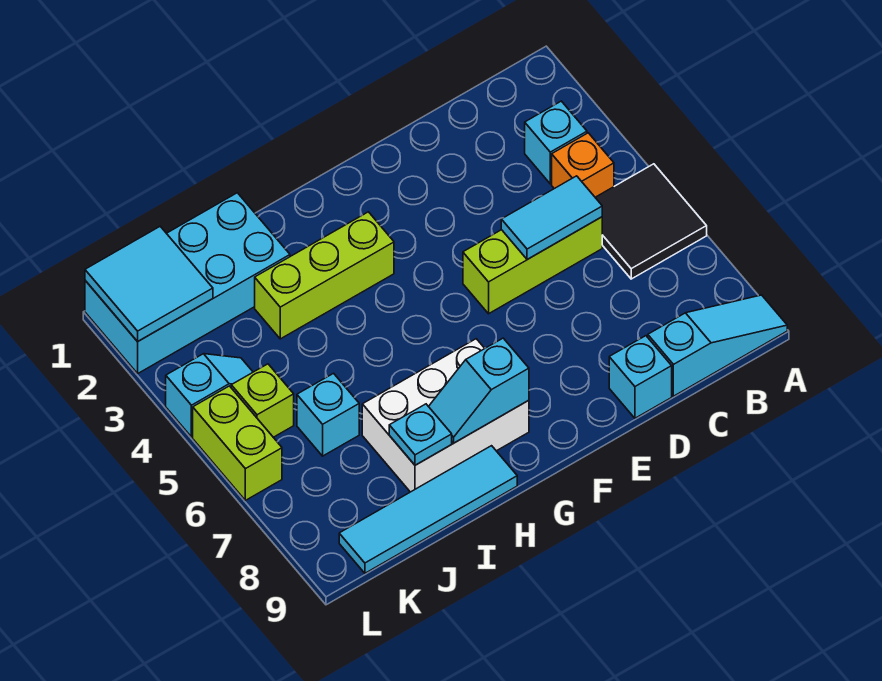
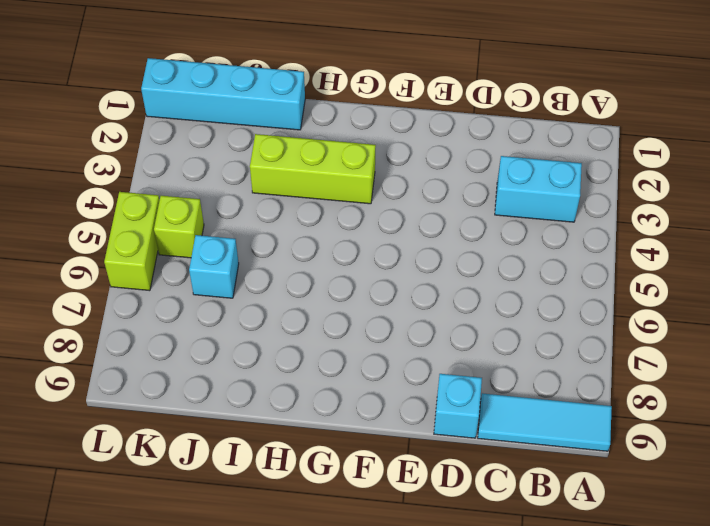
cyan 1x3 tile [478,393,612,451] -> cyan 1x3 slope [648,295,787,396]
cyan 1x2 brick [495,156,582,222] -> cyan 1x1 brick [525,101,587,184]
cyan 1x4 brick [141,58,305,130] -> cyan 2x4 brick [85,193,290,373]
none -> black 2x2 tile [595,164,707,279]
none -> orange 1x1 brick [552,133,614,197]
none -> lime 1x3 brick [463,217,602,314]

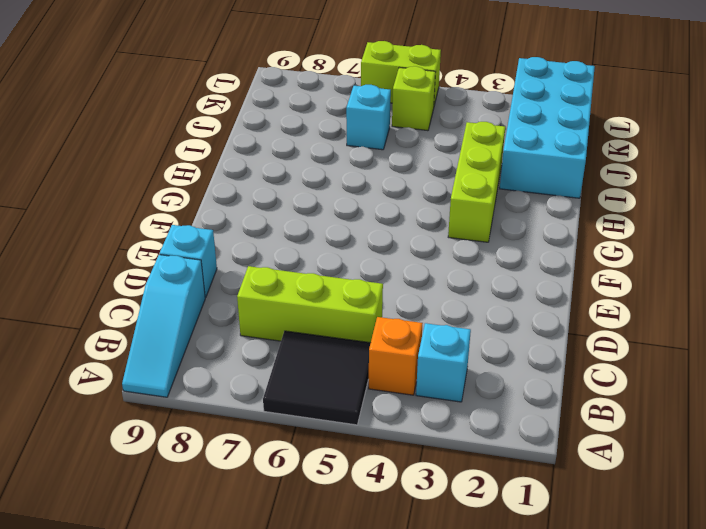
lime 1x3 brick [237,266,383,343] -> lime 1x3 brick turned to [463,217,602,314]
none -> white 2x3 brick [362,339,529,492]
none -> cyan 1x4 tile [339,446,517,573]
none -> cyan 1x2 slope [166,354,253,437]

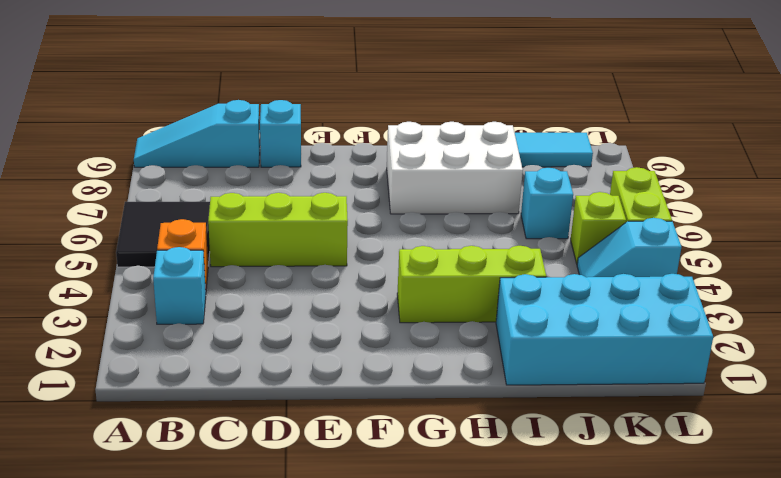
none -> cyan 1x2 tile [501,176,602,260]
none -> cyan 1x2 slope [429,338,529,443]
none -> cyan 1x1 plate [389,404,452,465]

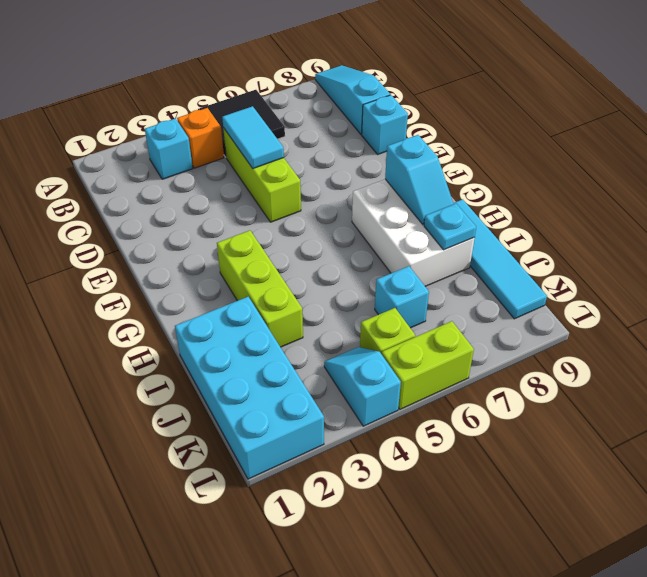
none -> cyan 2x2 tile [85,227,213,342]

